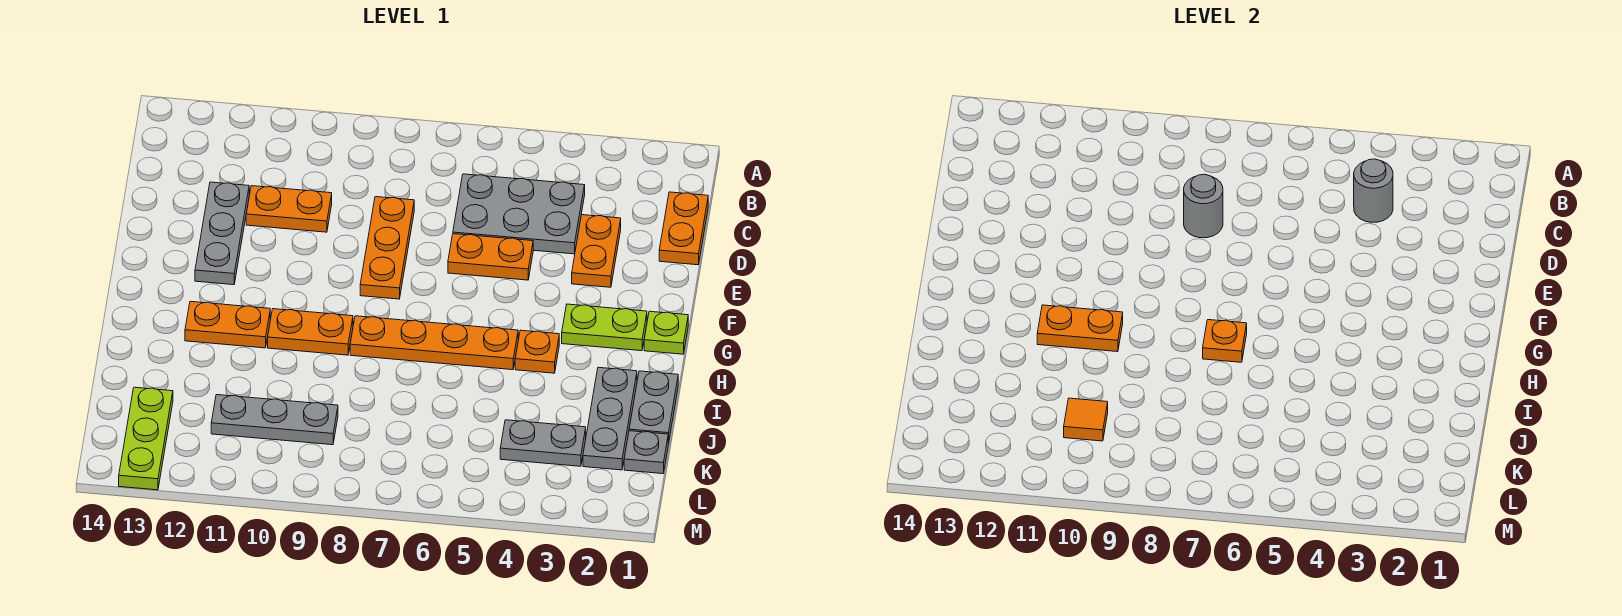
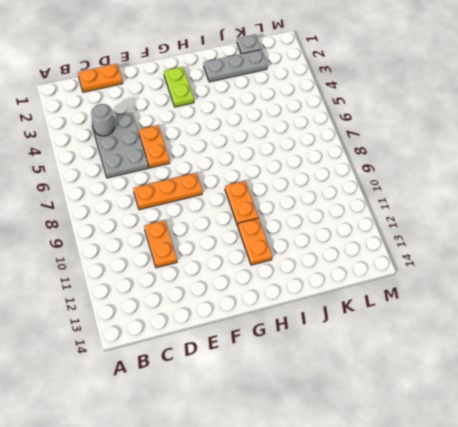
none -> orange 1x2 plate [572,215,621,287]
none -> grey 1x3 plate [195,182,249,285]
none -> lime 1x1 plate [644,311,688,354]

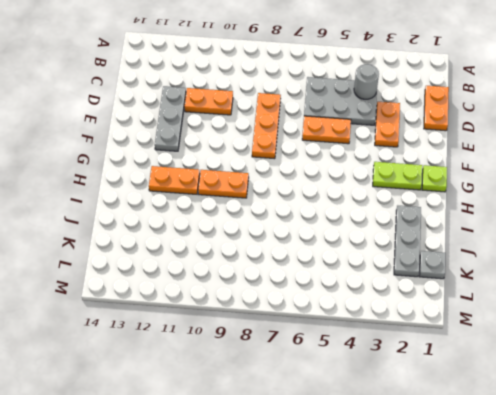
none -> orange 1x1 plate [515,330,559,373]
none -> orange 1x4 plate [350,316,518,370]
none -> grey 1x2 plate [629,371,678,444]

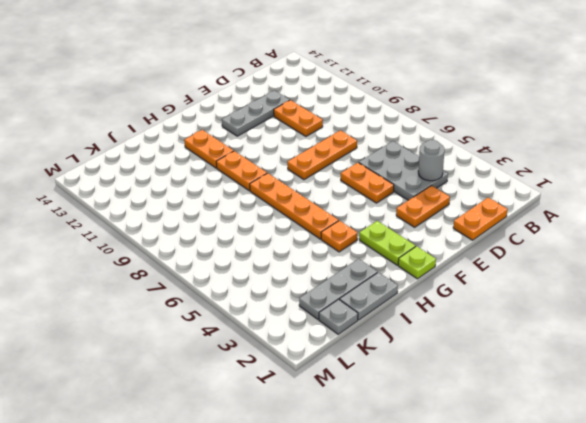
none -> grey 1x2 plate [500,420,586,466]
none -> grey 1x3 plate [211,395,338,445]
none -> lime 1x3 plate [119,387,173,490]

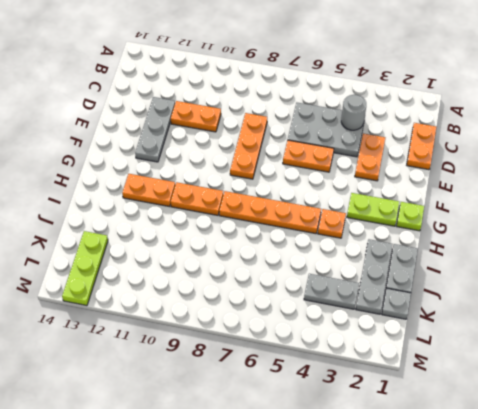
none -> grey 1x3 plate [211,395,338,445]
none -> grey 1x1 round brick [1184,174,1223,238]
none -> orange 1x1 plate [1203,320,1247,362]

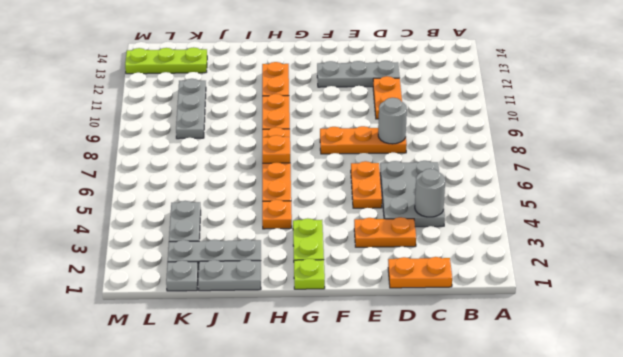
none -> orange 1x2 plate [1037,305,1123,352]
none -> orange 1x1 tile [1064,398,1108,441]

